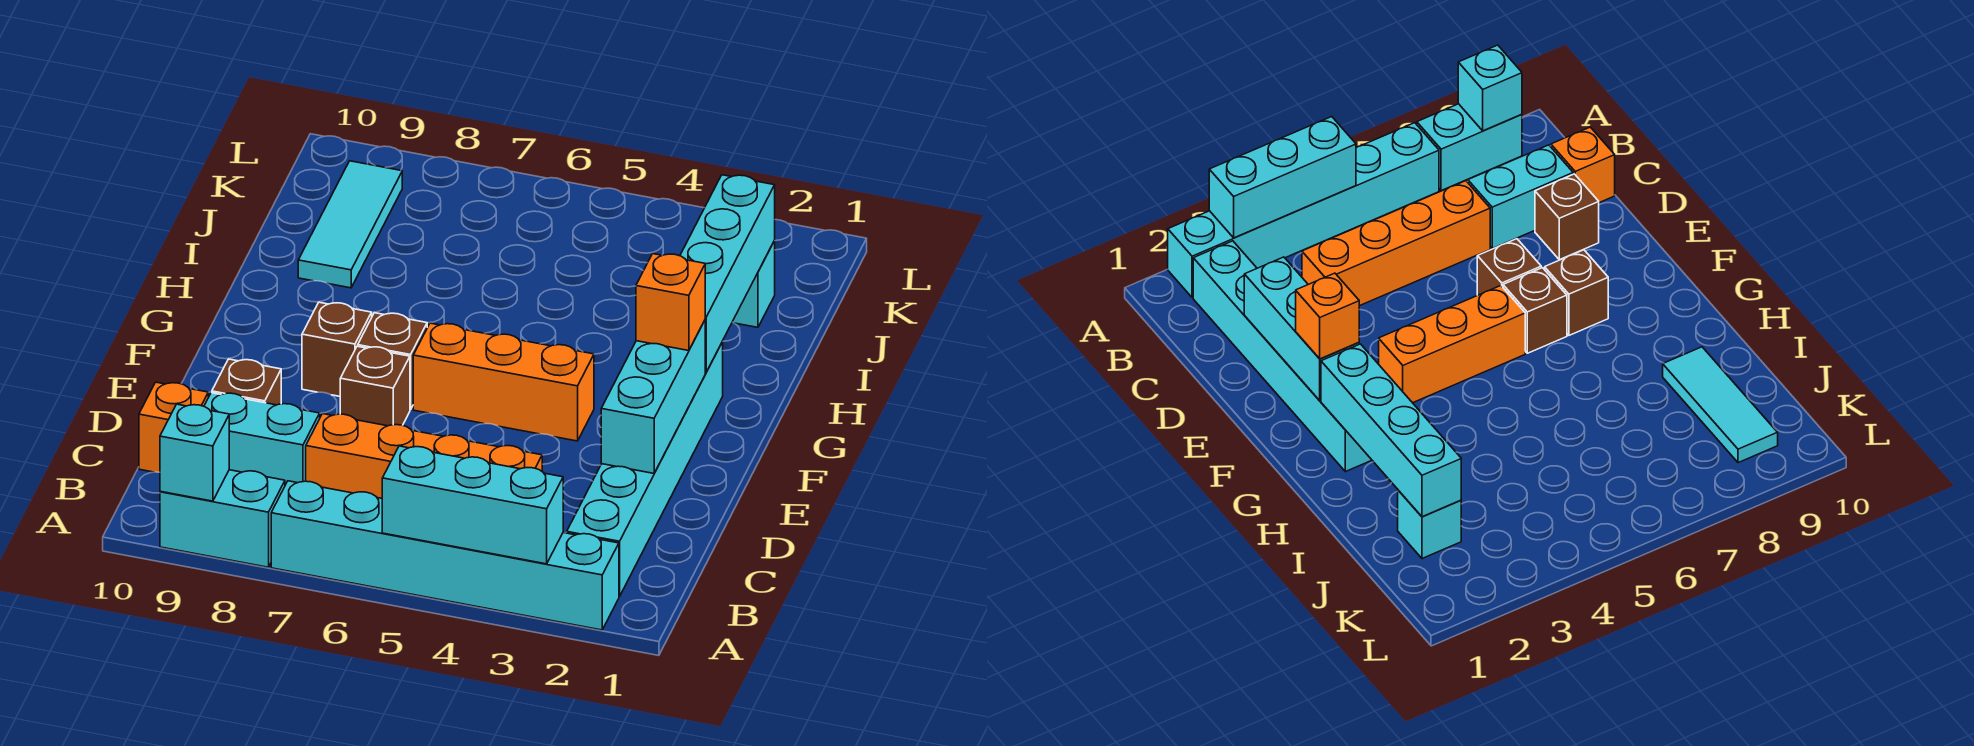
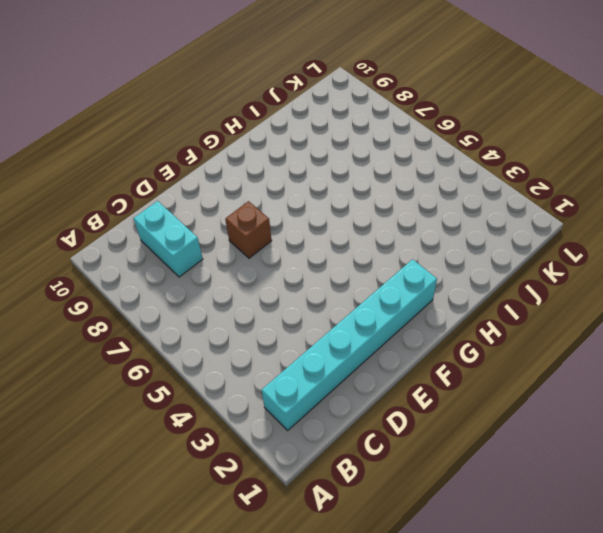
none -> cyan 1x6 brick [271,481,619,630]
none -> cyan 1x2 brick [160,470,285,567]
none -> orange 1x4 brick [306,414,542,498]

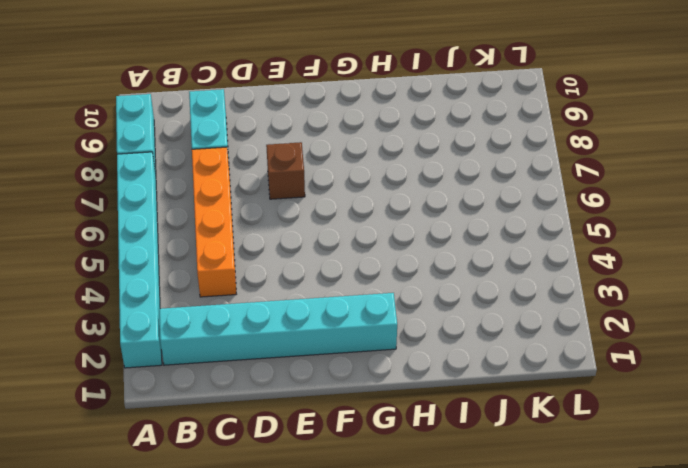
none -> orange 1x1 brick [139,382,208,472]
none -> brown 1x1 brick [212,359,281,405]
none -> orange 1x3 brick [413,323,594,441]

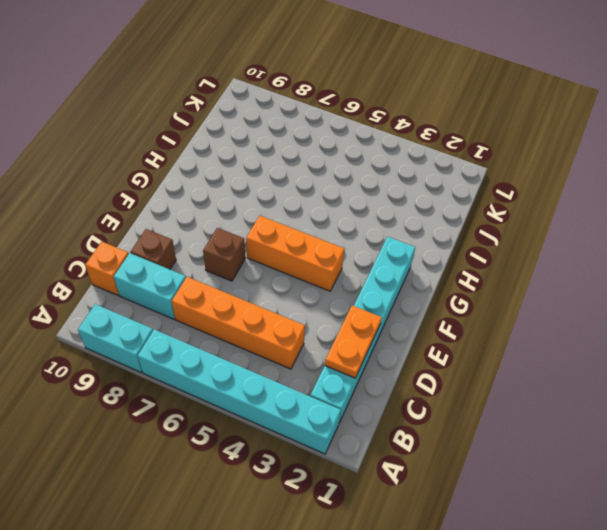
orange 1x2 plate [325,305,382,378] -> cyan 1x3 brick [601,321,705,473]
none -> brown 1x1 brick [358,313,427,410]
none -> brown 1x1 brick [302,302,372,396]
none -> cyan 1x3 tile [298,161,402,288]

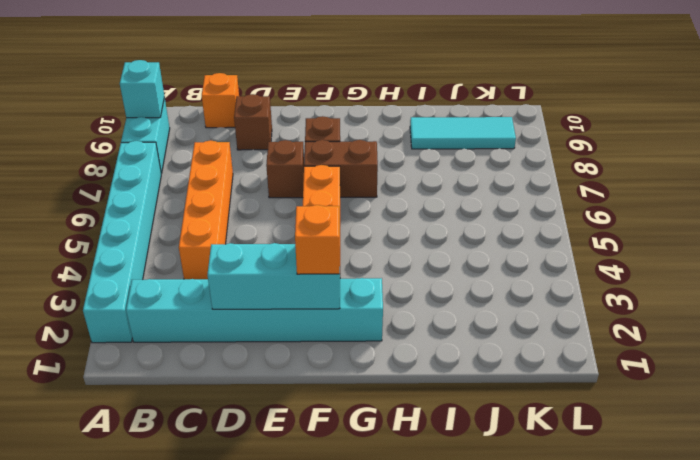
brown 1x2 brick [304,140,378,197] -> brown 1x1 brick [358,313,427,410]
none -> cyan 1x2 brick [204,393,320,485]
none -> cyan 1x1 brick [733,241,775,327]
none -> cyan 1x3 brick [382,446,563,564]

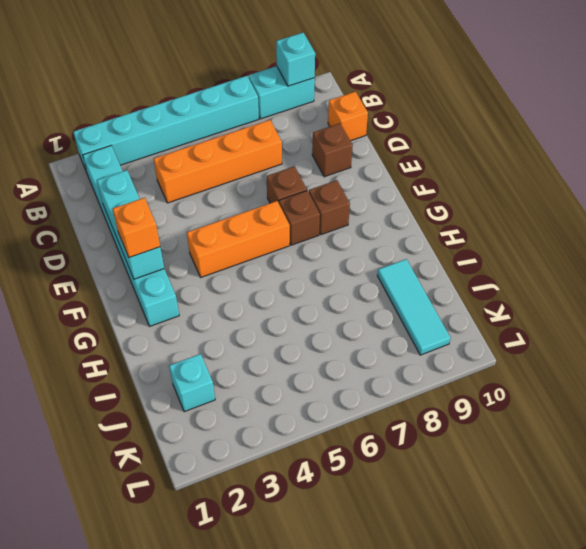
none -> cyan 1x2 brick [204,393,320,485]
none -> cyan 1x3 brick [382,446,563,564]
none -> cyan 1x4 brick [680,175,775,373]

